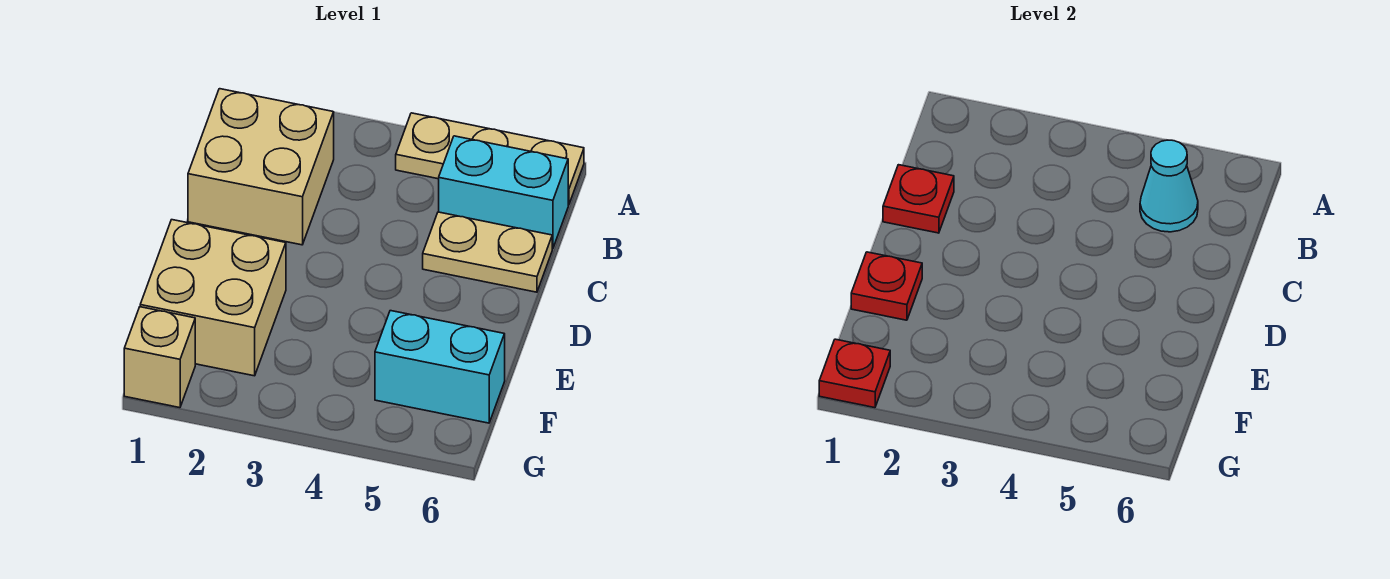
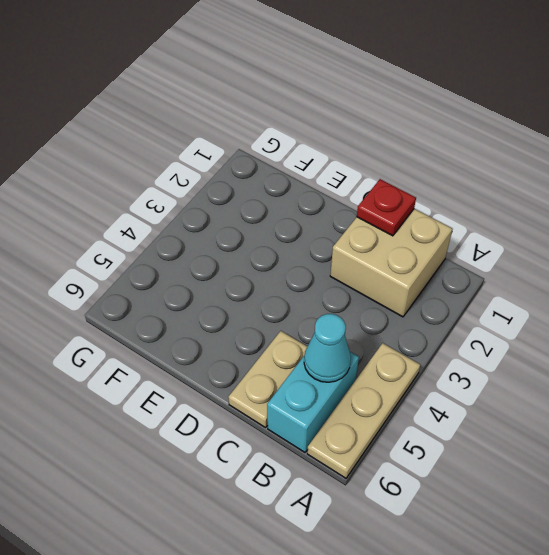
none -> tan 2x2 brick [140,220,286,376]
none -> cyan 1x2 brick [375,311,505,423]

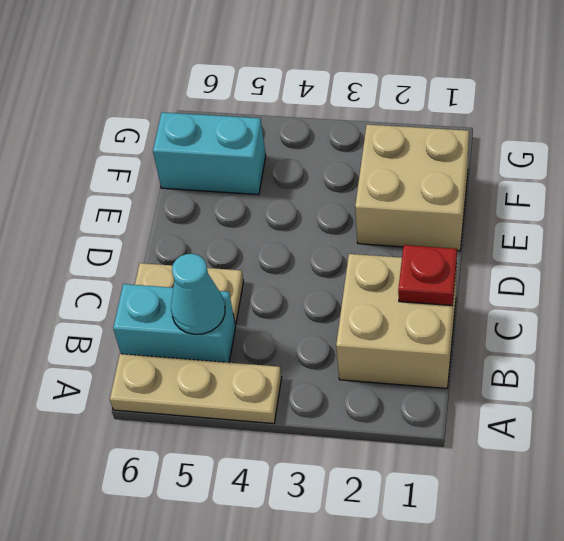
none -> tan 1x1 brick [124,307,195,408]
none -> red 1x1 plate [851,252,922,320]

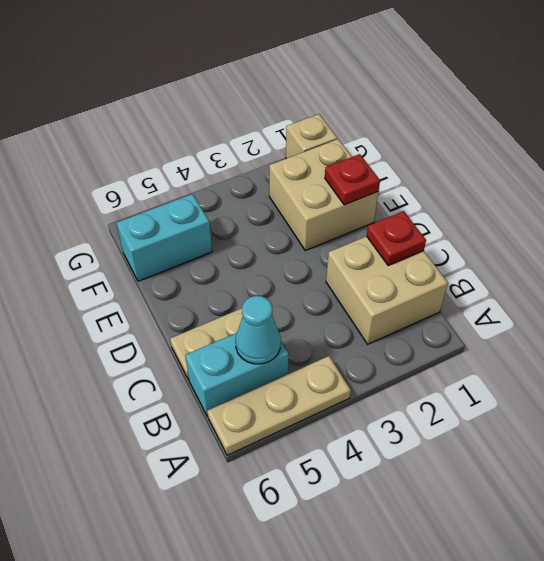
none -> red 1x1 plate [819,339,890,408]

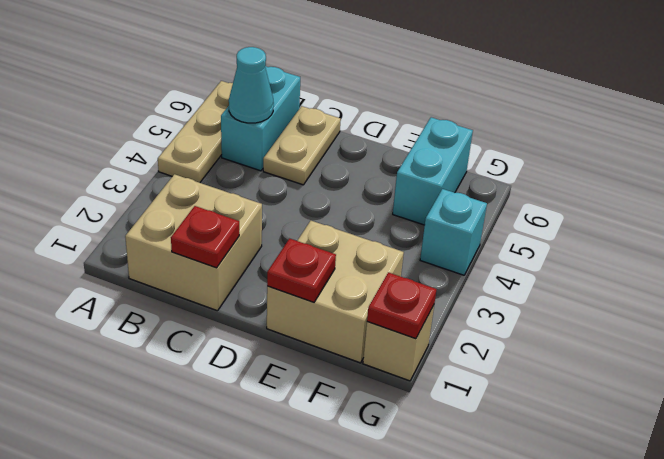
cyan 1x1 brick [420,189,487,275] -> none

